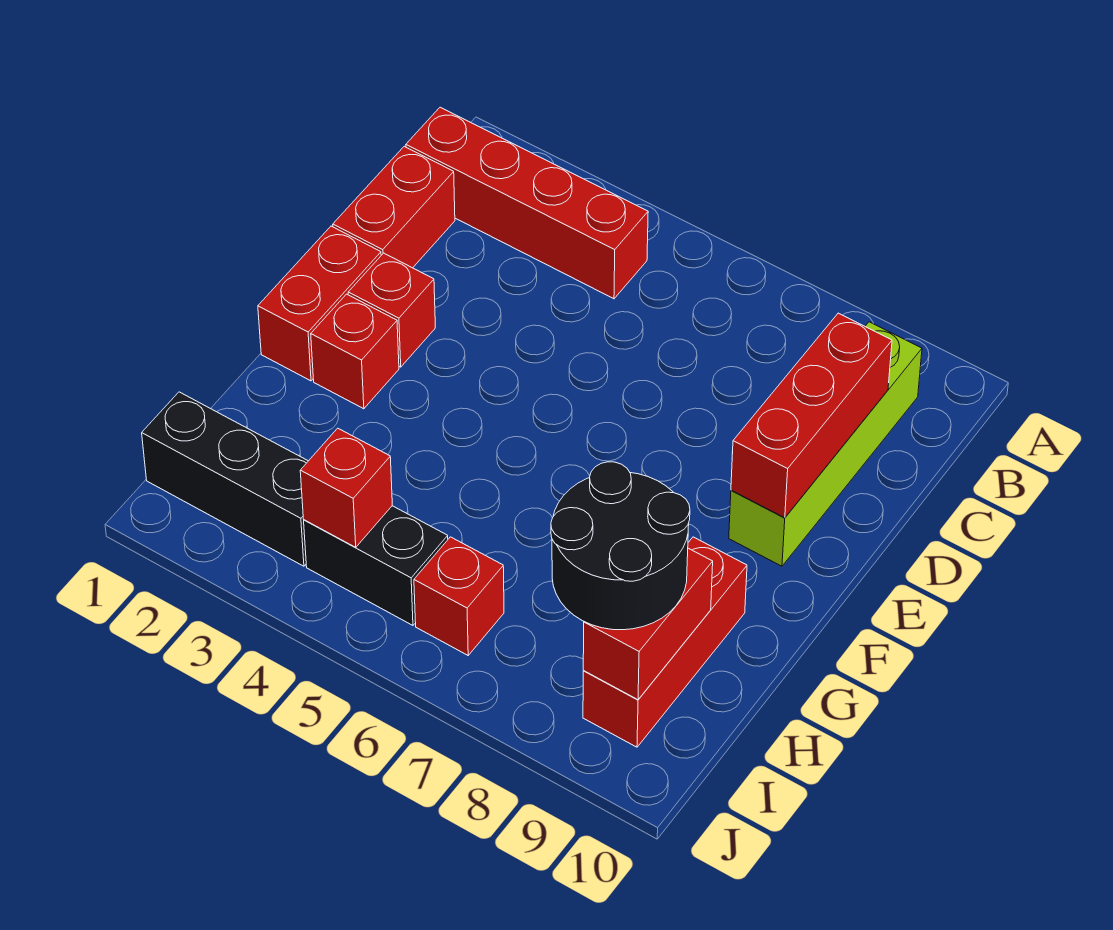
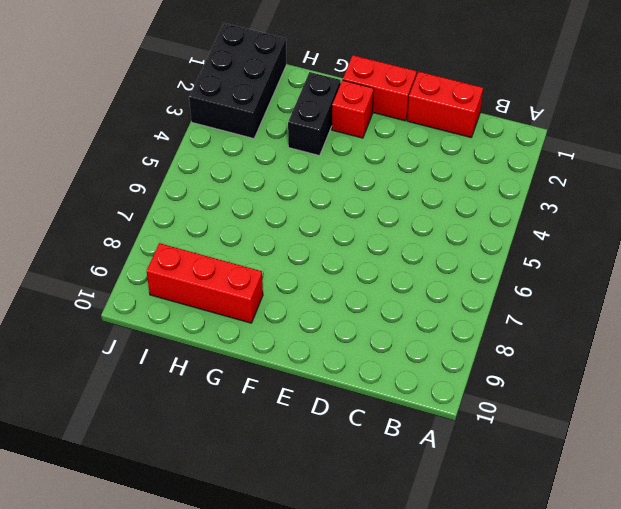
black 1x2 brick [288,72,341,156] -> black 1x2 brick moved to [304,506,448,625]
black 2x3 brick [189,23,287,139] -> black 1x3 brick [142,392,308,566]
none -> red 1x4 brick [406,107,648,299]
none -> lime 1x4 brick [729,322,922,566]
none -> red 1x1 brick [348,253,435,367]

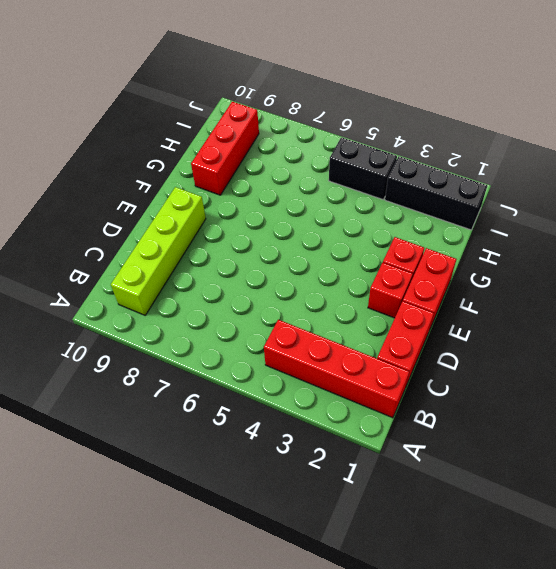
none -> red 1x1 brick [414,537,504,655]
none -> red 1x3 brick [731,313,892,518]
none -> red 1x2 brick [583,548,713,700]

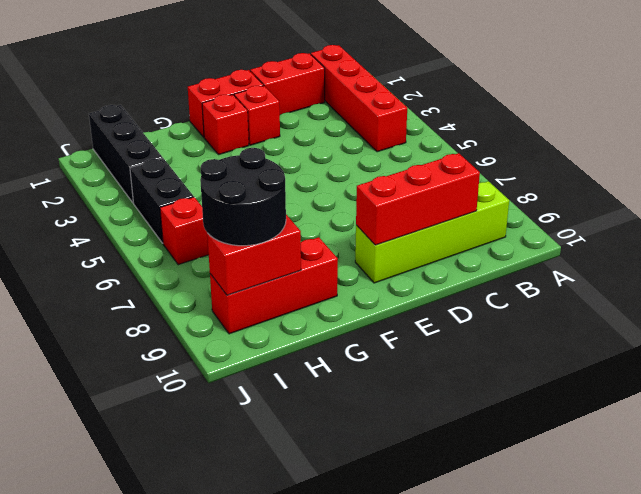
none -> red 1x1 brick [300,428,392,547]

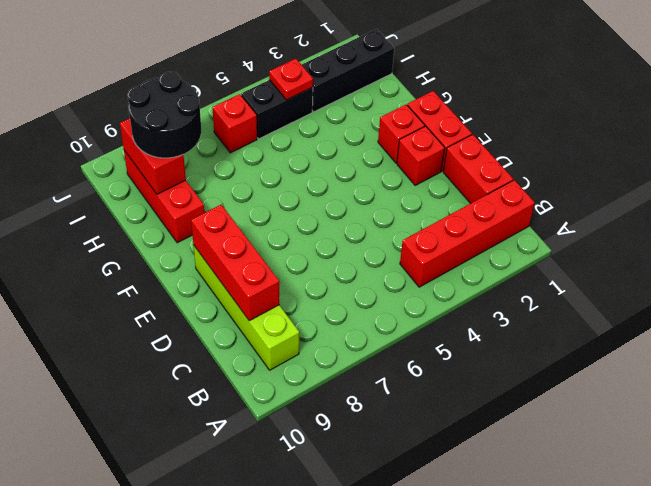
red 1x1 plate [269,59,313,100] -> red 1x1 brick [300,428,392,547]

